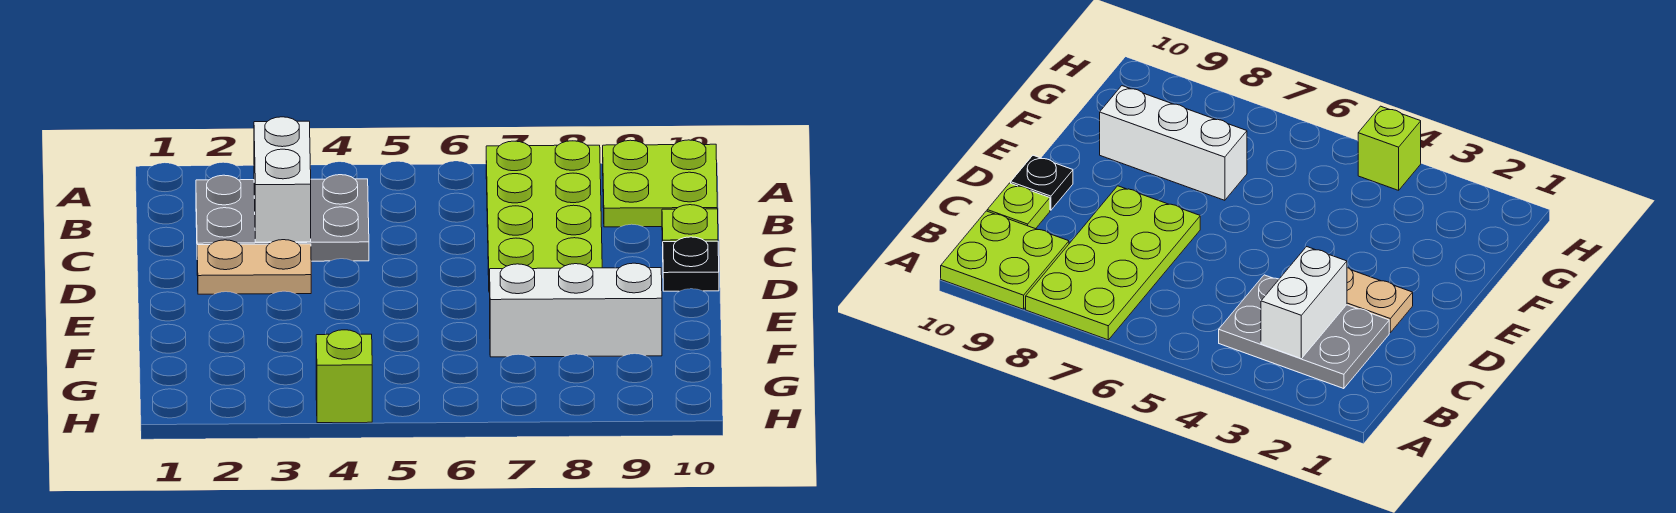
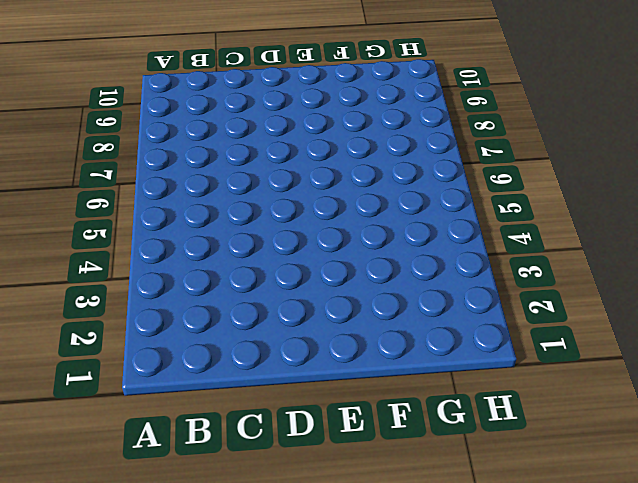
none -> lime 2x4 plate [486,141,602,292]
none -> lime 2x2 plate [603,140,717,227]

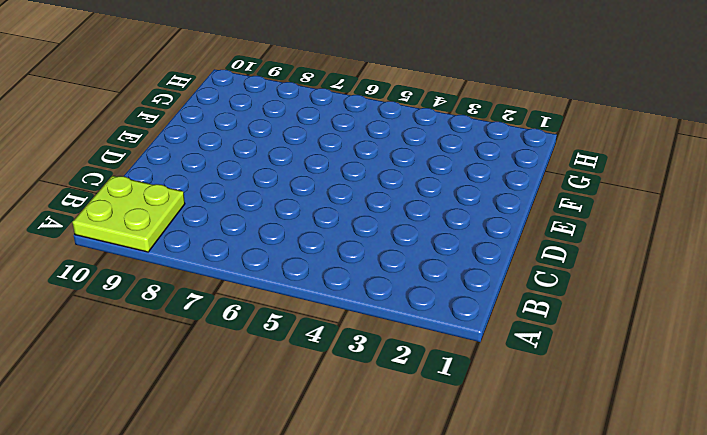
none -> lime 2x4 plate [486,141,602,292]
none -> grey 2x3 plate [196,175,369,261]

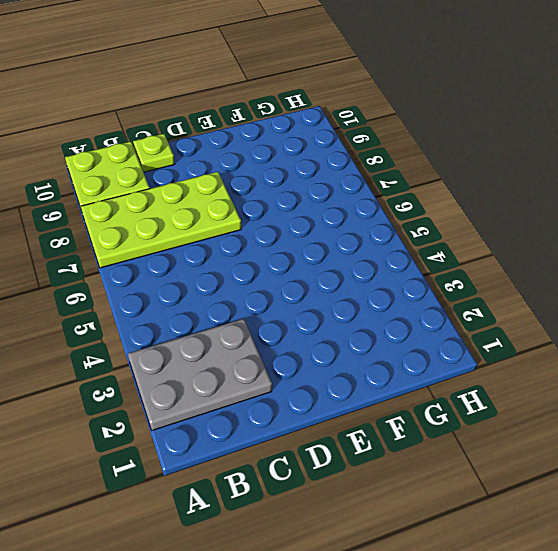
grey 2x3 plate [128,319,272,430] -> grey 2x3 plate turned to [196,175,369,261]
none -> tan 1x2 plate [197,240,311,294]
none -> black 1x1 plate [663,237,719,291]

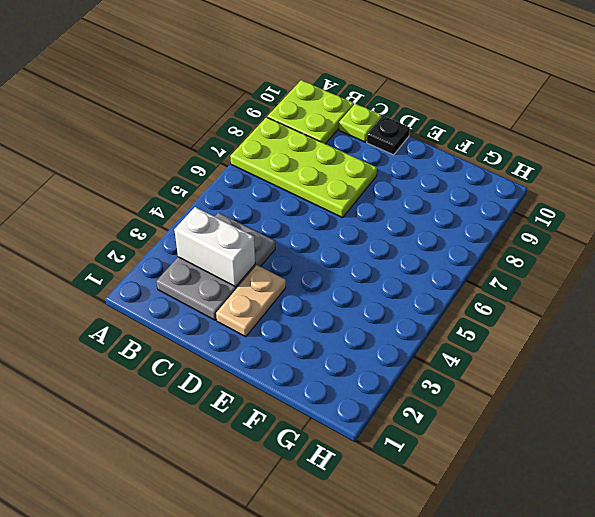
none -> white 1x3 brick [490,263,662,357]
none -> lime 1x1 brick [316,330,372,423]

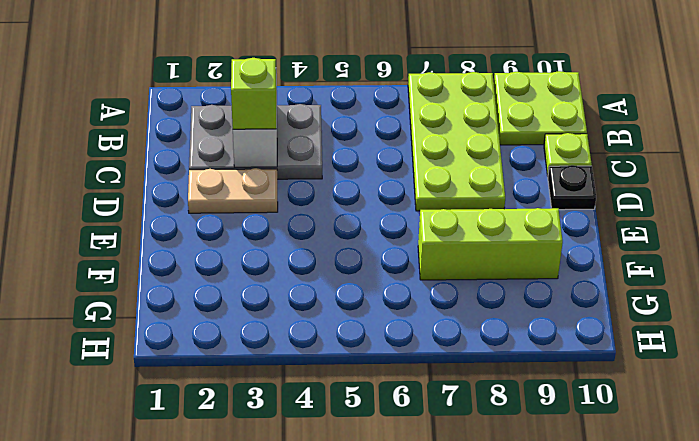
lime 1x1 brick [231,58,276,129] -> lime 1x1 brick moved to [316,330,372,423]
lime 1x3 brick [418,208,563,280] -> white 1x3 brick [490,263,662,357]

